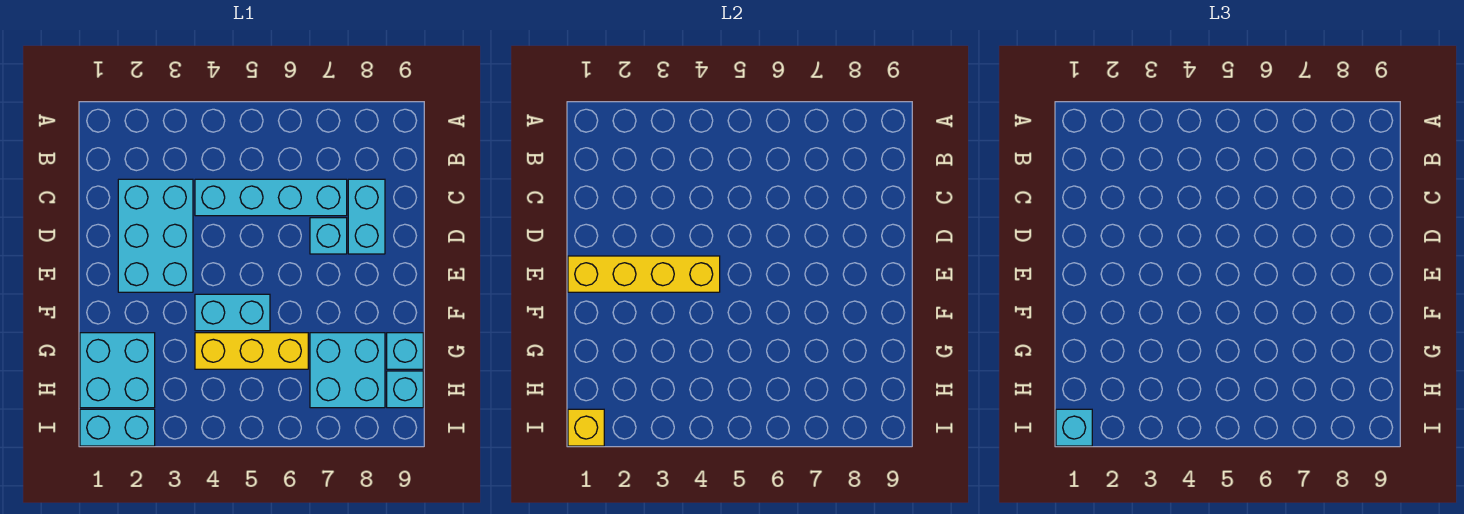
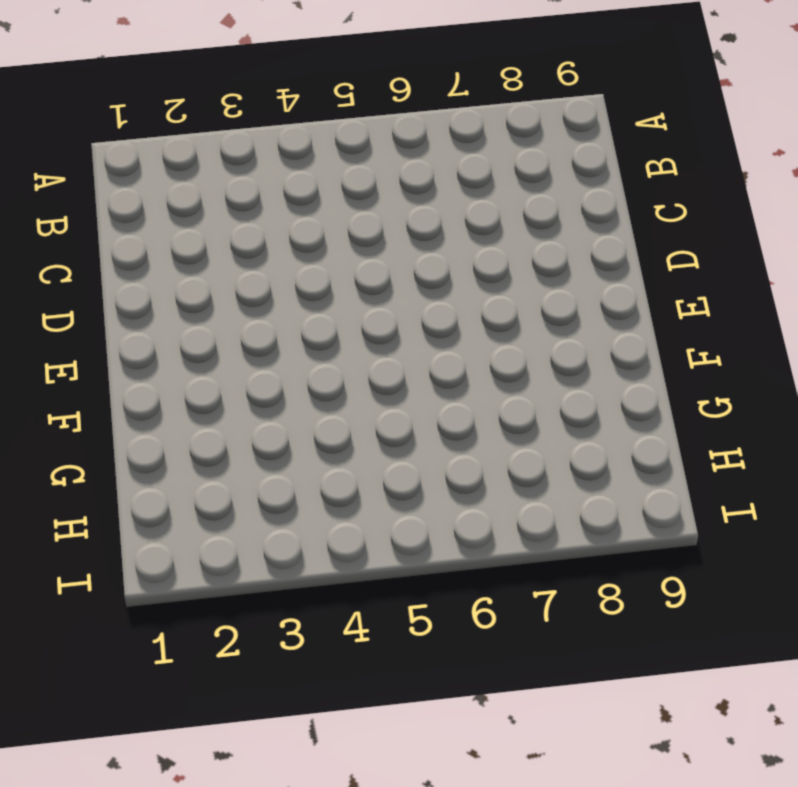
none -> cyan 2x3 brick [118,179,193,292]
none -> cyan 1x4 brick [195,179,347,216]
none -> cyan 1x2 brick [348,179,385,254]

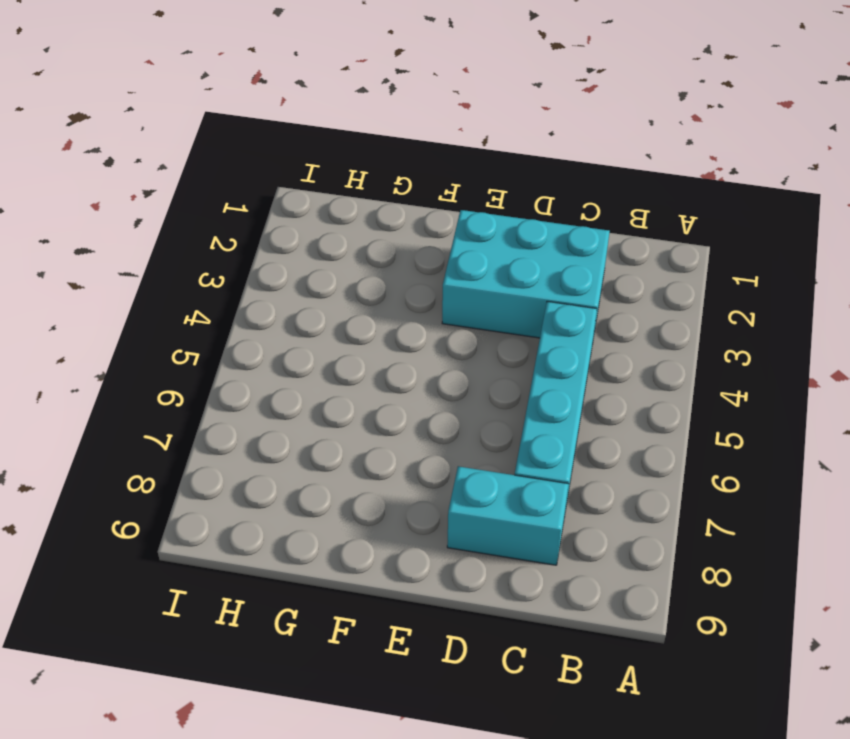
none -> cyan 1x1 brick [310,218,347,254]
none -> cyan 1x2 brick [195,294,270,331]
none -> cyan 2x2 brick [80,333,155,408]

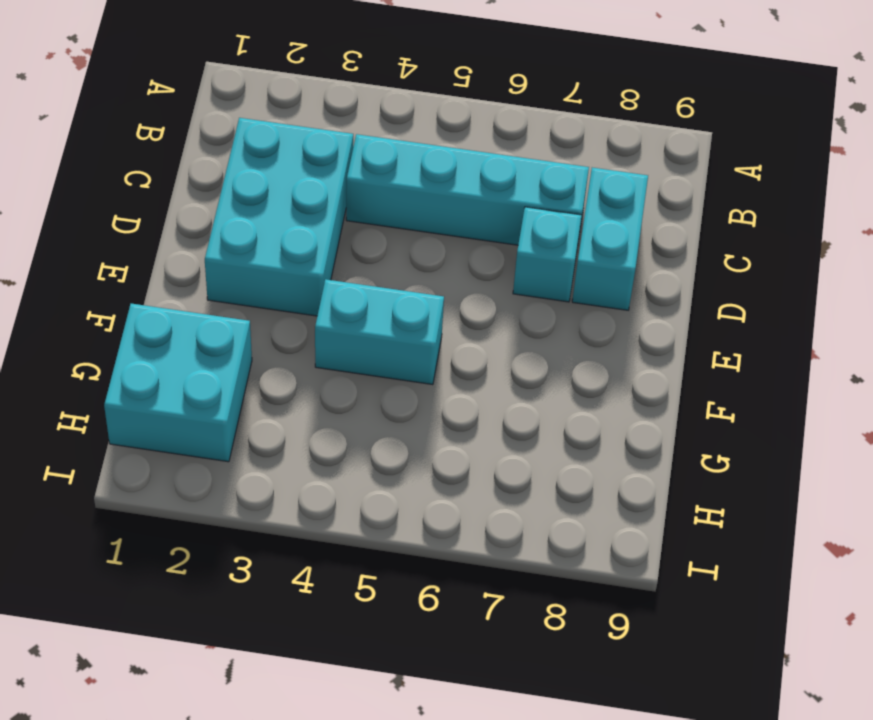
none -> yellow 1x3 brick [195,333,308,369]
none -> cyan 2x2 brick [310,333,385,408]
none -> cyan 1x1 brick [387,333,423,369]

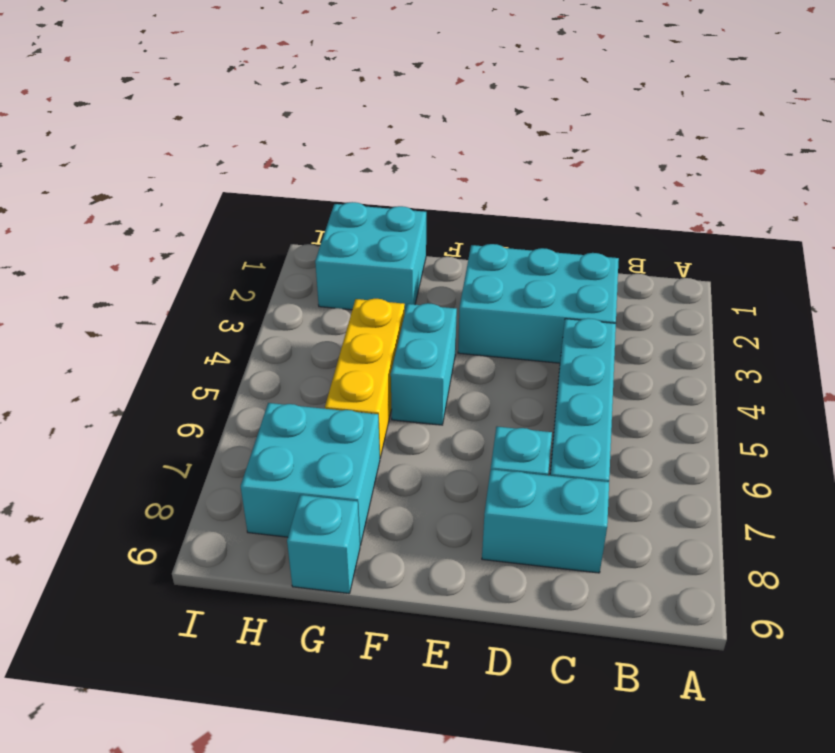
none -> cyan 1x1 brick [387,371,423,408]
none -> cyan 1x2 brick [80,409,155,446]
none -> yellow 1x4 brick [568,256,720,292]

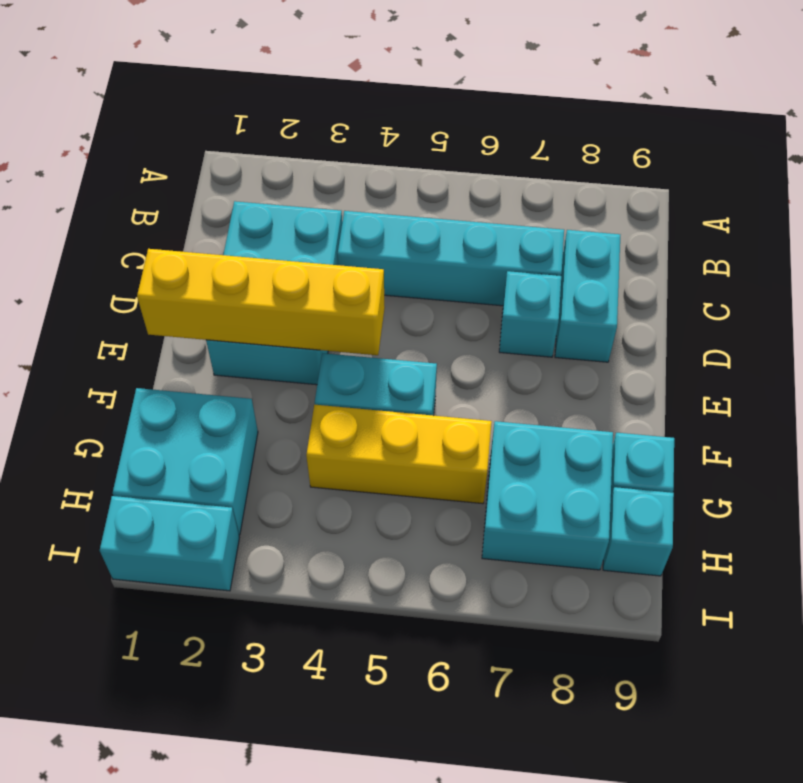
none -> yellow 1x1 brick [568,409,604,446]
none -> cyan 1x1 brick [1056,409,1092,446]

